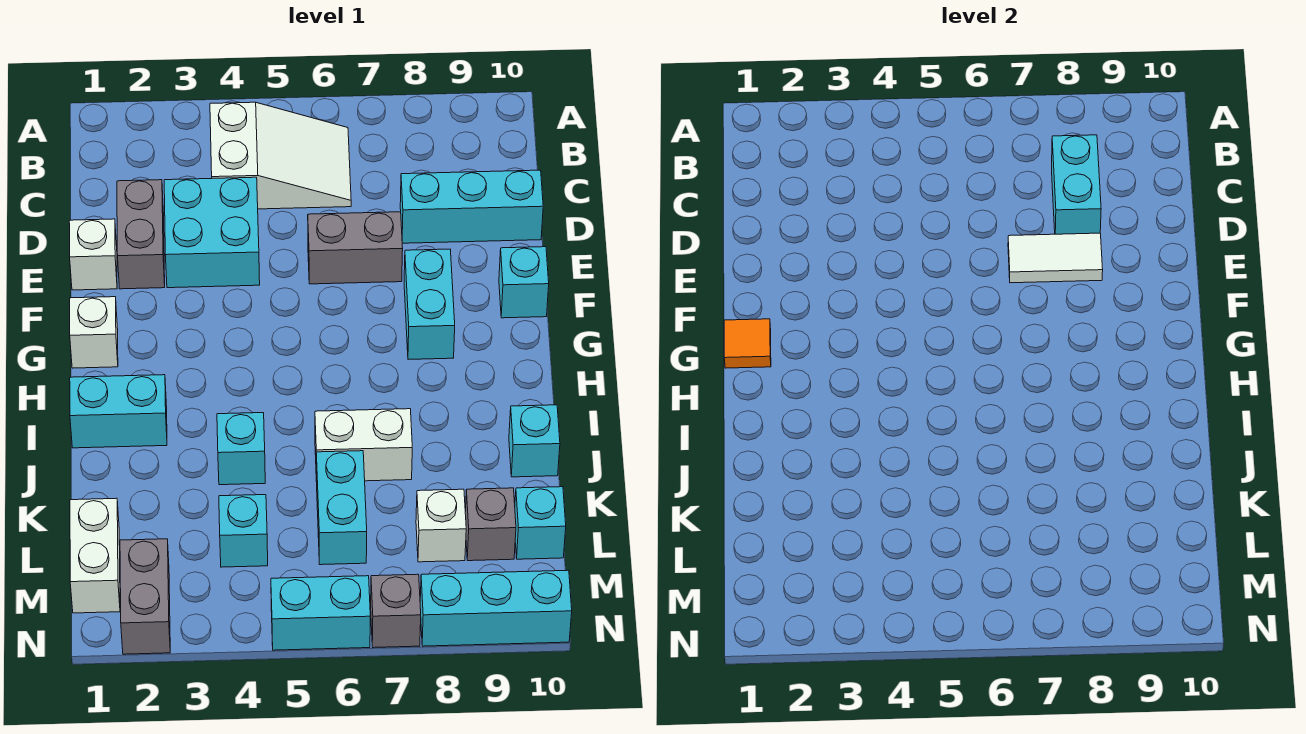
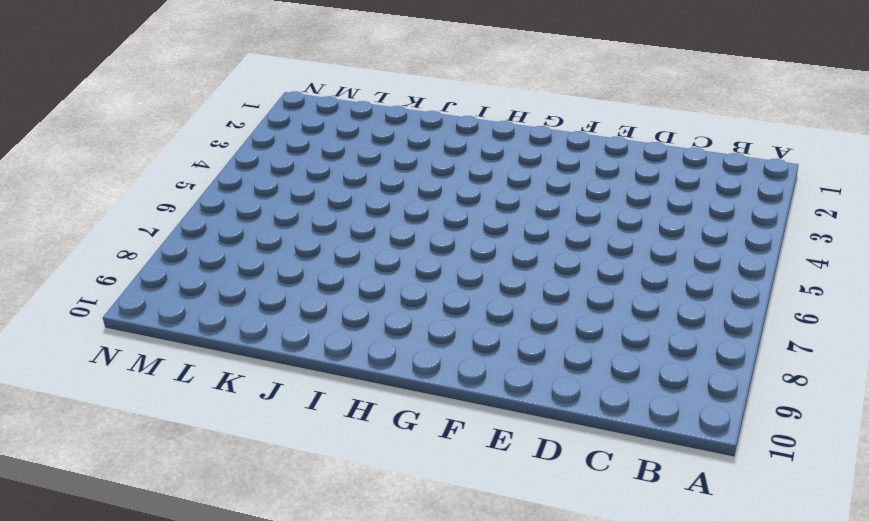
none -> white 2x3 slope [210,102,351,209]
none -> grey 1x2 brick [117,180,165,289]
none -> cyan 2x2 brick [164,177,260,288]

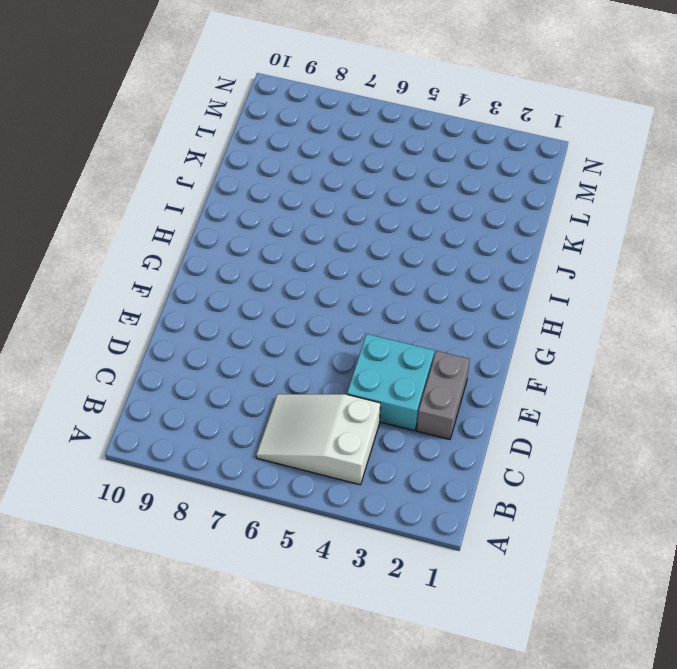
none -> cyan 1x3 brick [400,170,543,243]
none -> white 1x1 brick [69,219,117,290]
none -> grey 1x2 brick [308,212,403,284]

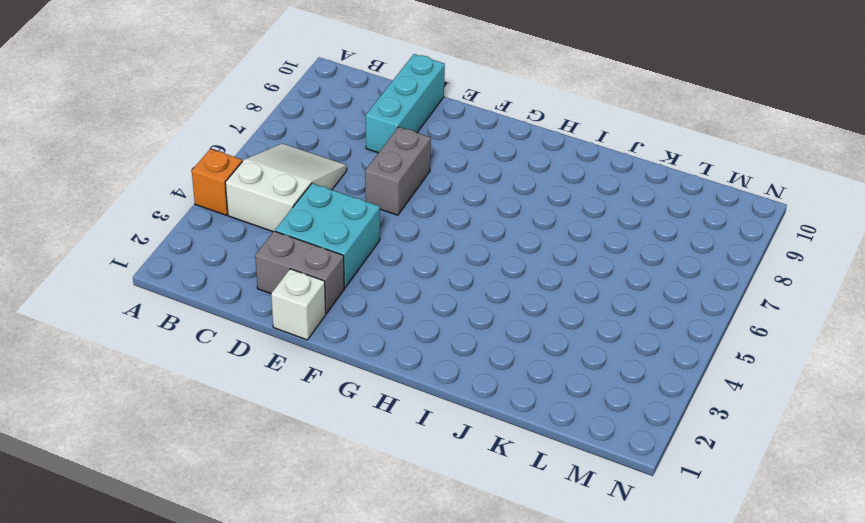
orange 1x1 brick [192,149,242,215] -> none
none -> cyan 1x2 brick [404,249,455,359]
none -> cyan 1x1 brick [499,247,549,318]
none -> white 1x1 brick [70,297,118,368]

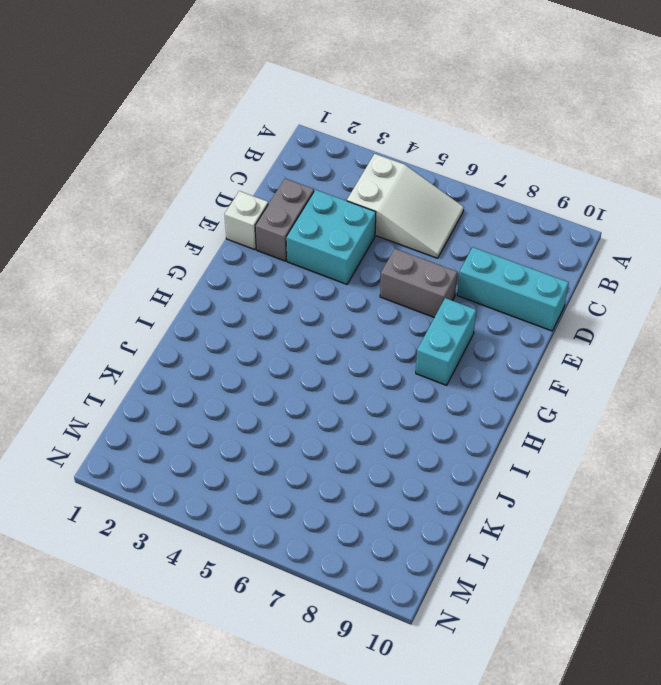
none -> cyan 1x1 brick [499,247,549,318]
none -> white 1x1 brick [70,297,118,368]
none -> cyan 1x2 brick [70,375,167,448]

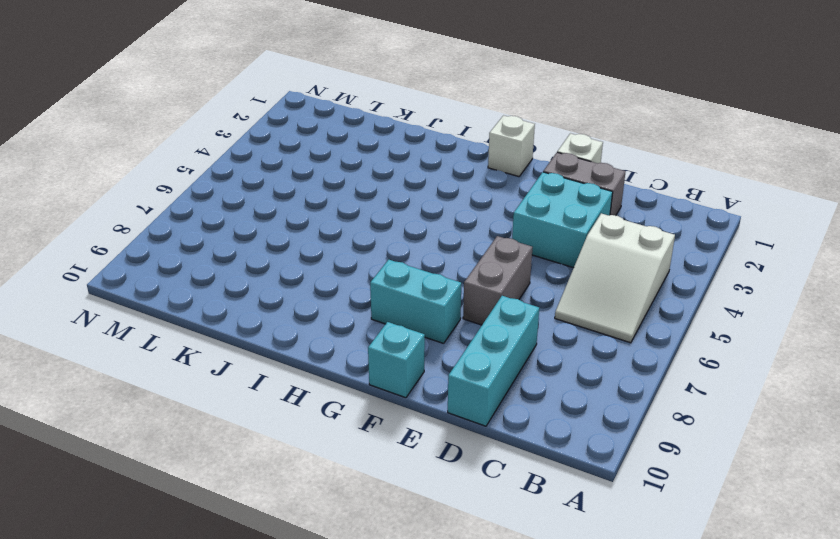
none -> cyan 1x2 brick [70,375,167,448]
none -> cyan 1x1 brick [217,413,265,485]
none -> white 1x2 brick [315,409,412,482]

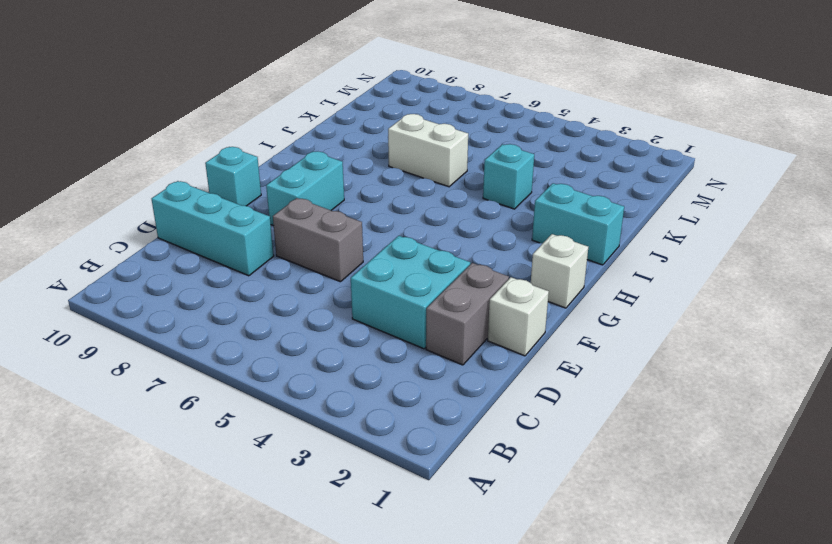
none -> white 2x3 slope [210,102,351,209]
none -> cyan 1x1 brick [509,405,560,477]
none -> cyan 1x2 brick [316,451,367,565]

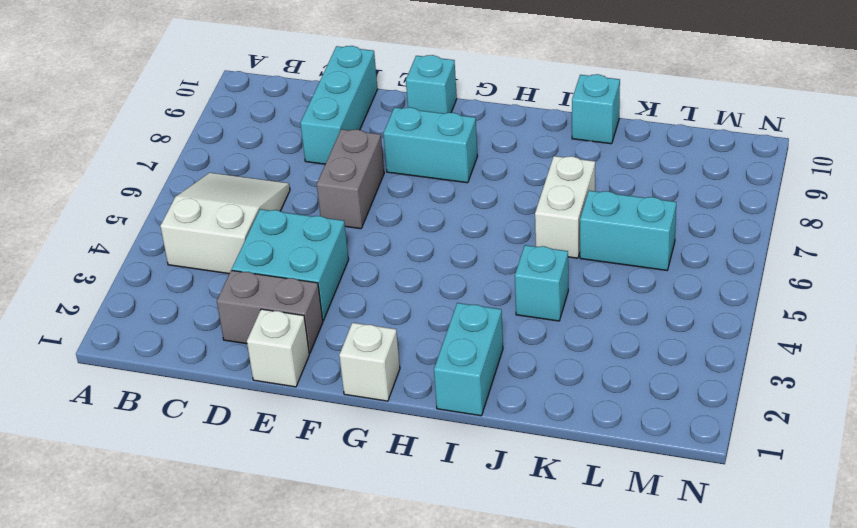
none -> white 1x2 brick [70,498,120,613]
none -> cyan 1x1 brick [219,495,268,567]
none -> white 1x1 brick [416,489,466,562]

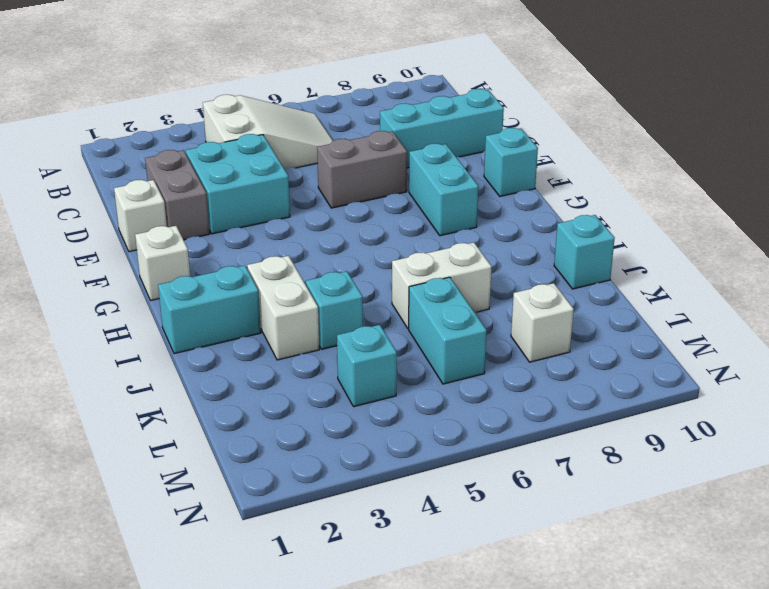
white 1x2 brick [247,256,319,360] -> white 1x2 brick moved to [70,498,120,613]
none -> grey 1x1 brick [465,488,516,561]
none -> cyan 1x1 brick [515,487,566,559]
none -> grey 1x2 brick [120,539,170,654]

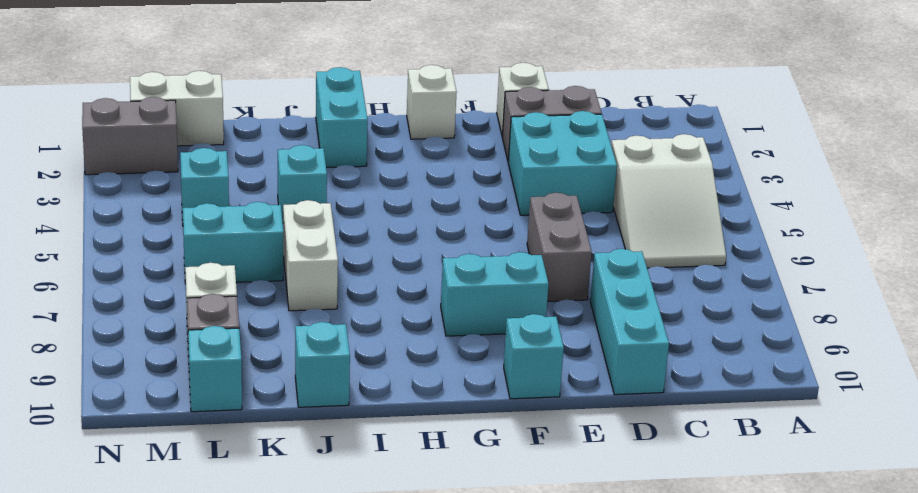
none -> cyan 1x2 brick [271,576,370,650]
none -> grey 1x1 brick [371,574,421,648]
none -> cyan 1x3 brick [420,570,572,646]

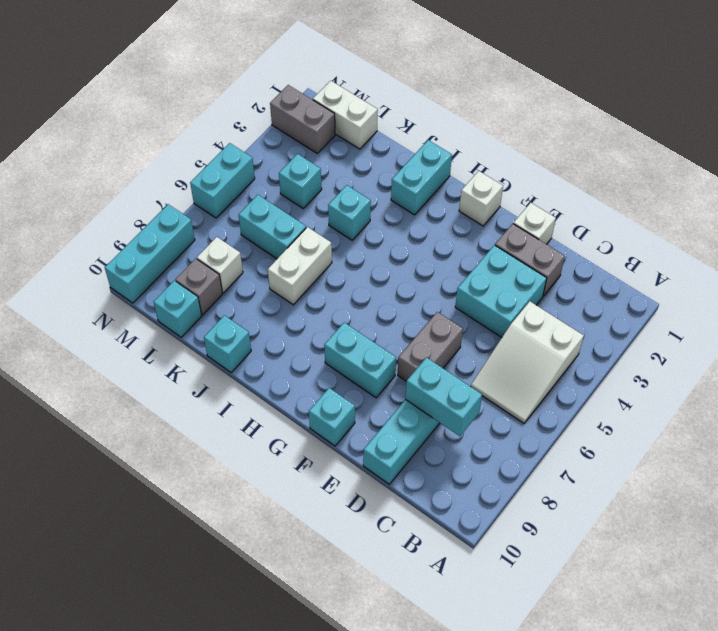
none -> grey 1x1 brick [371,574,421,648]
none -> white 1x2 tile [1008,233,1103,283]
none -> orange 1x1 tile [724,319,771,368]

